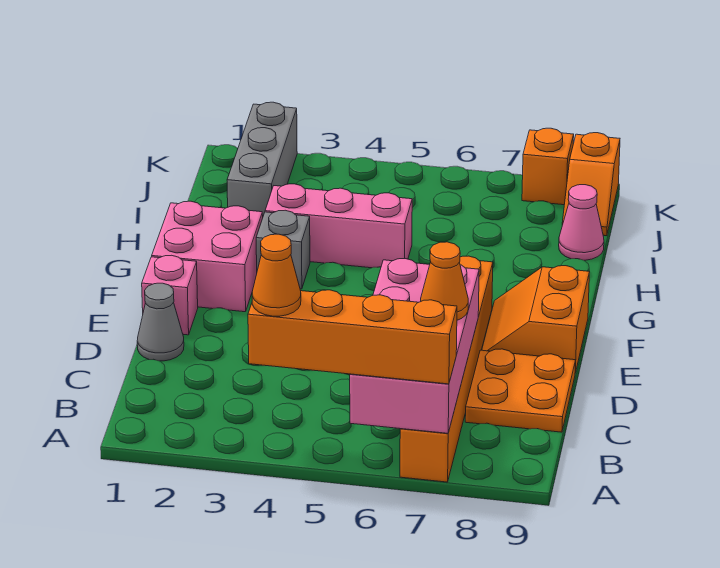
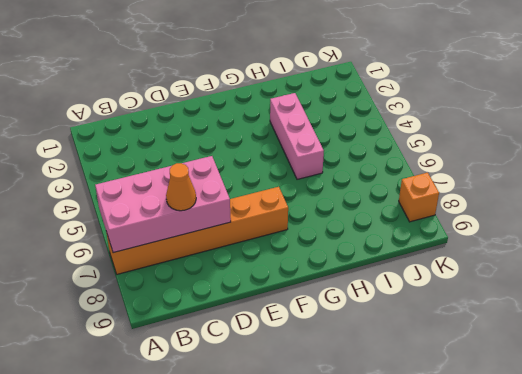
none -> orange 2x2 plate [465,349,576,432]
none -> grey 1x1 cone [137,283,184,361]
none -> pink 1x1 brick [142,255,198,335]

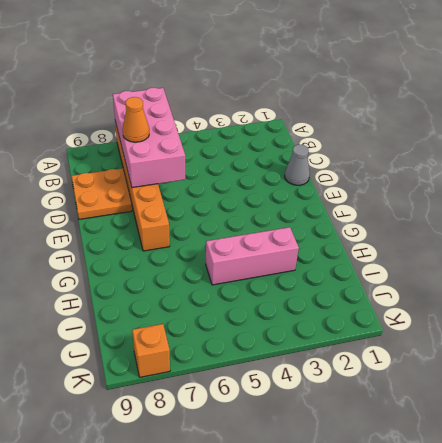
none -> pink 1x1 brick [142,255,198,335]
none -> orange 2x2 slope [482,266,589,373]
none -> pink 2x2 brick [152,201,263,312]

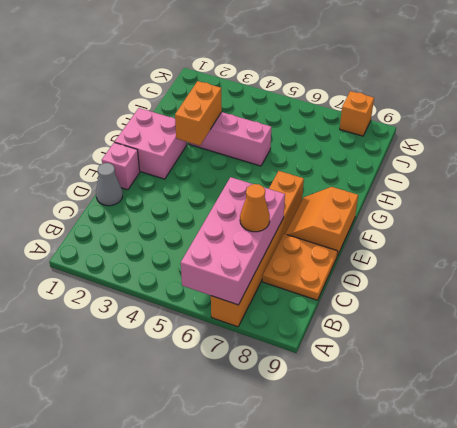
orange 1x2 brick [175,81,222,146] -> none
none -> grey 1x1 brick [256,210,310,289]
none -> grey 1x3 brick [227,102,297,216]
none -> pink 1x1 cone [559,185,604,260]

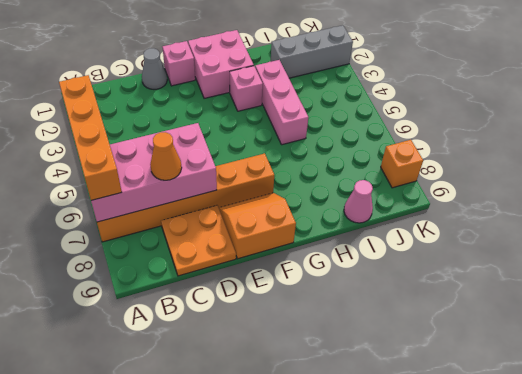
pink 1x1 brick [230,66,263,111] -> grey 1x1 brick [256,210,310,289]
none -> orange 1x2 slope [562,133,620,236]
none -> orange 1x1 cone [252,234,301,316]

